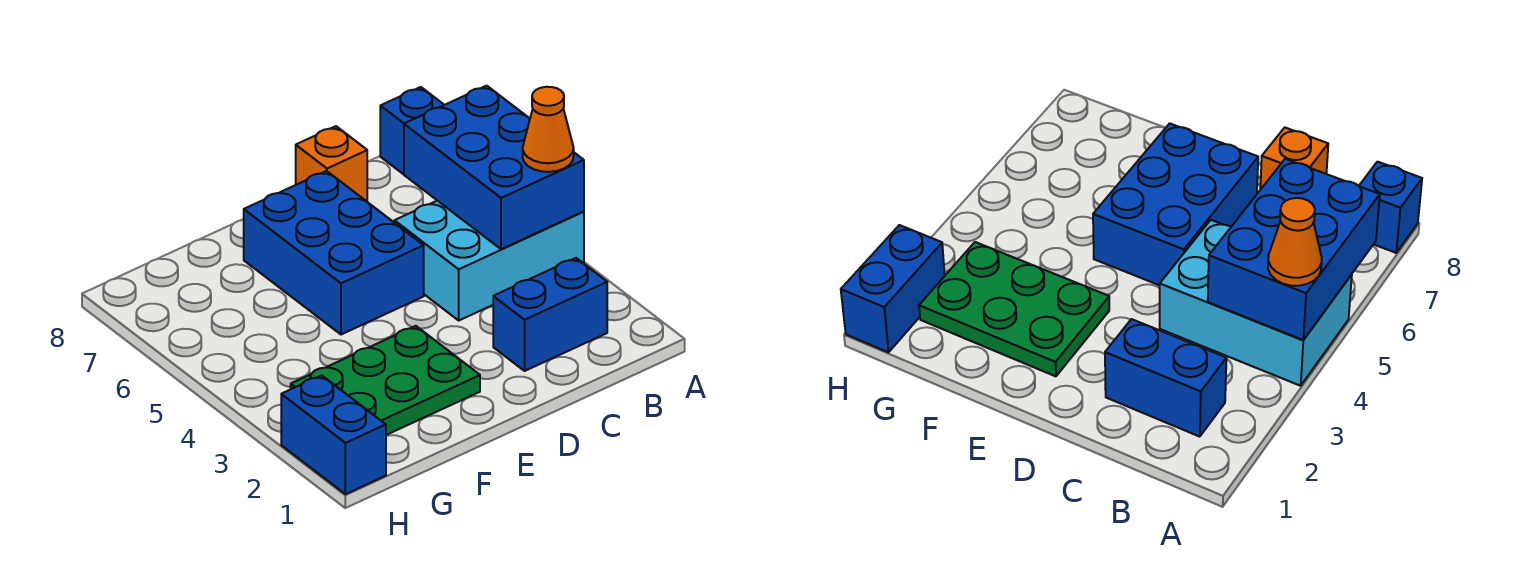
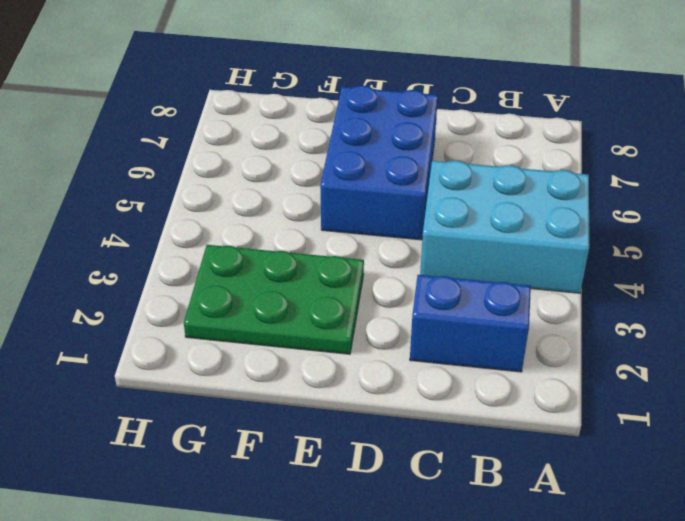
none -> blue 1x1 brick [380,87,444,174]
none -> orange 1x1 brick [296,126,367,201]

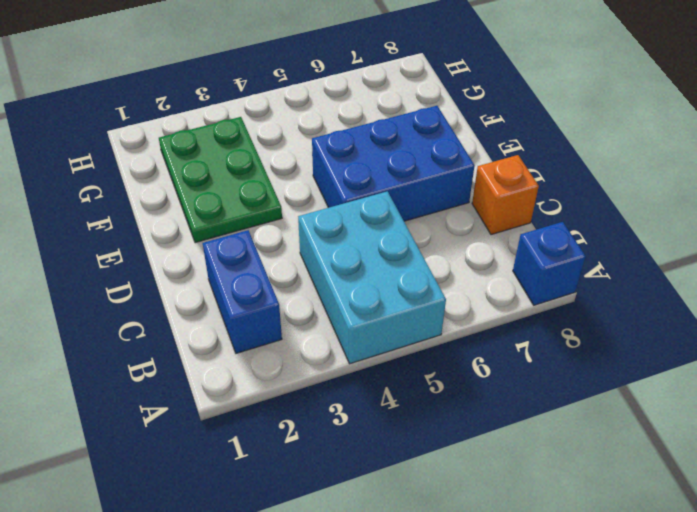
none -> blue 1x2 brick [281,375,386,494]
none -> blue 2x3 brick [404,86,584,249]

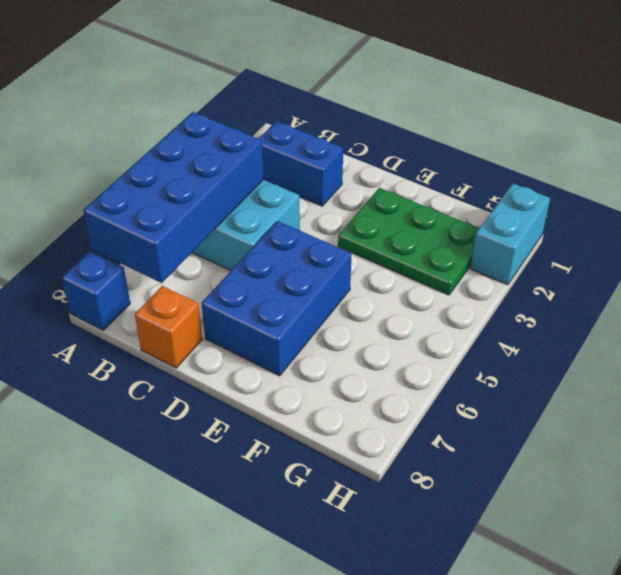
blue 2x4 brick [83,112,264,283] -> blue 2x3 brick [404,86,584,249]
cyan 1x2 brick [471,184,550,285] -> blue 1x2 brick [281,375,386,494]
none -> orange 1x1 cone [523,87,574,172]

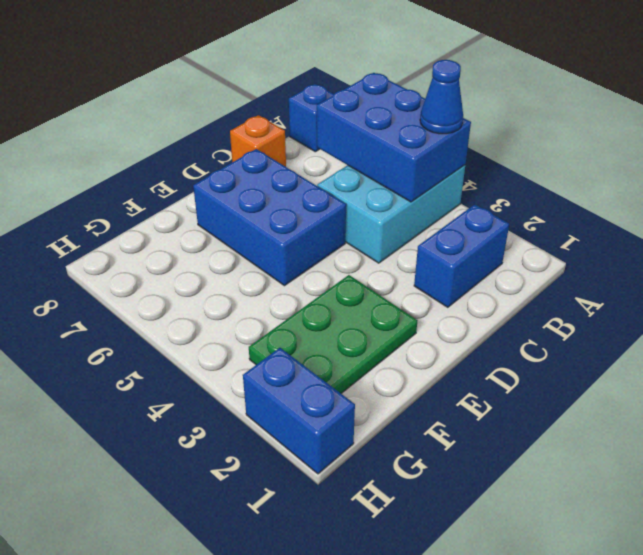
blue 1x1 cone [420,60,463,134] -> orange 1x1 cone [523,87,574,172]

